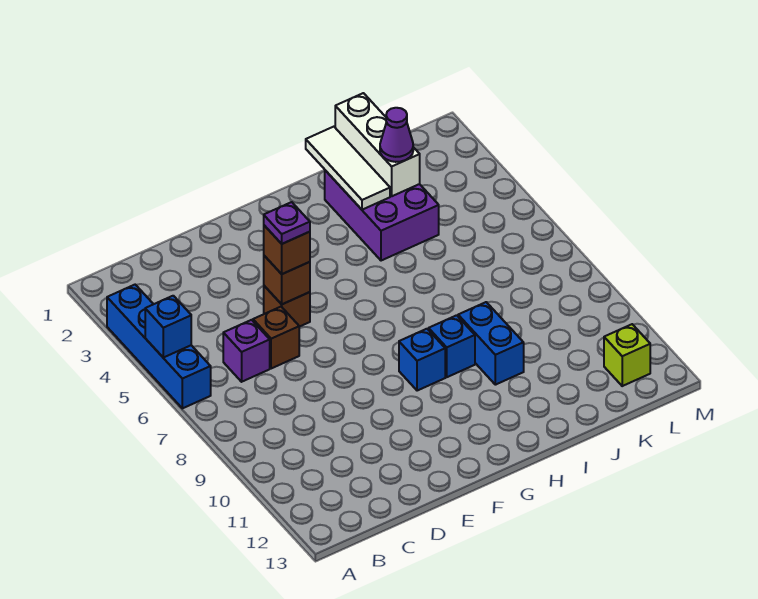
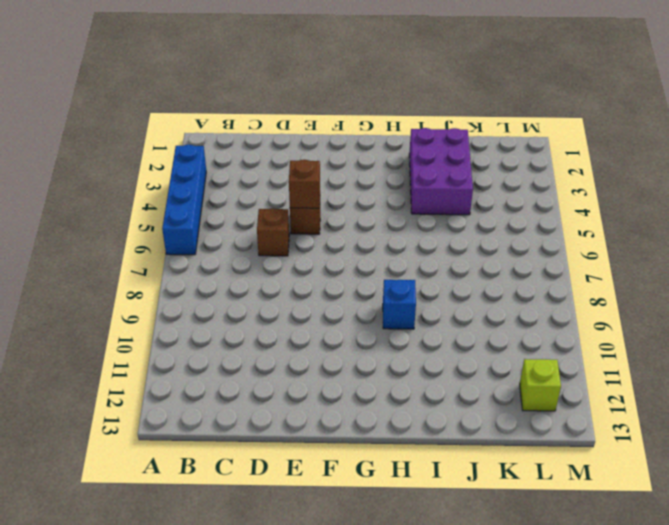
none -> purple 1x1 brick [223,320,270,382]
none -> blue 1x1 brick [399,329,445,391]
none -> blue 1x2 brick [458,302,524,385]

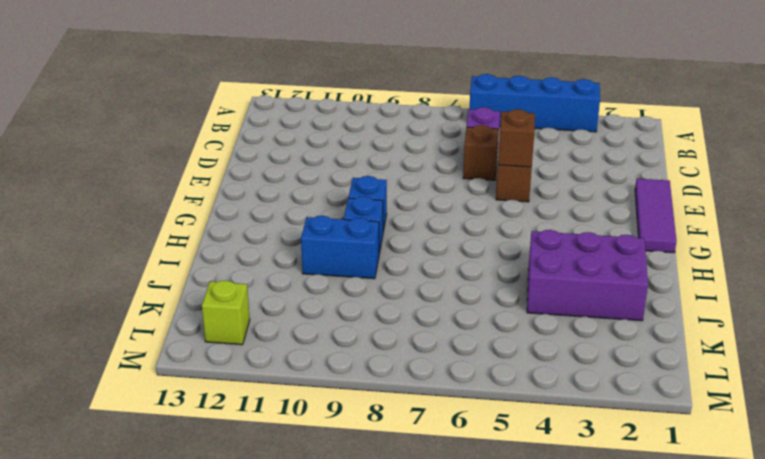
purple 1x3 tile [635,179,677,253] -> none
none -> blue 1x1 brick [145,296,191,358]
none -> white 1x3 tile [306,127,390,210]
none -> white 1x3 brick [335,93,420,196]

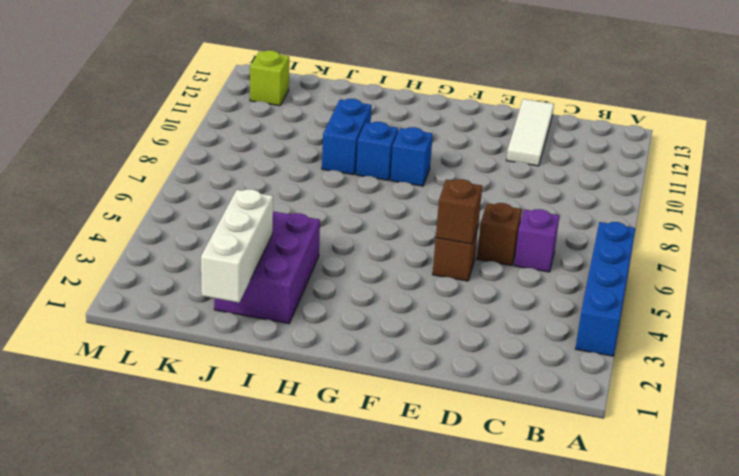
white 1x3 tile [506,99,554,166] -> white 1x3 tile moved to [306,127,390,210]
none -> blue 1x1 brick [145,296,191,358]
none -> brown 1x1 brick [264,225,310,274]
none -> purple 1x1 cone [380,108,413,162]

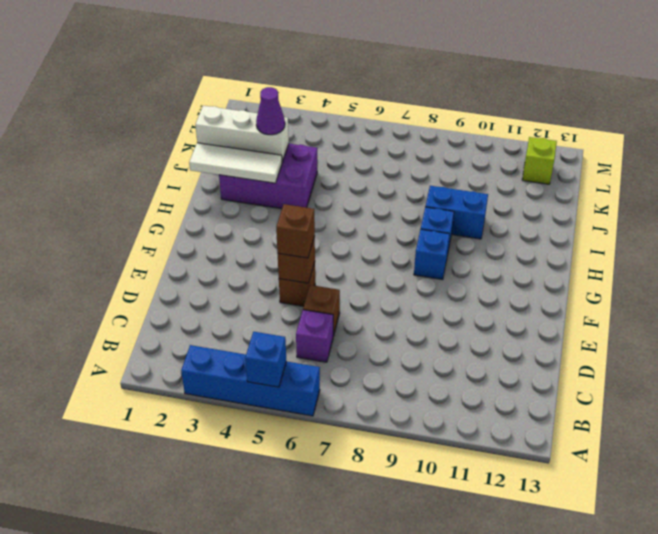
none -> purple 1x1 plate [264,202,310,244]

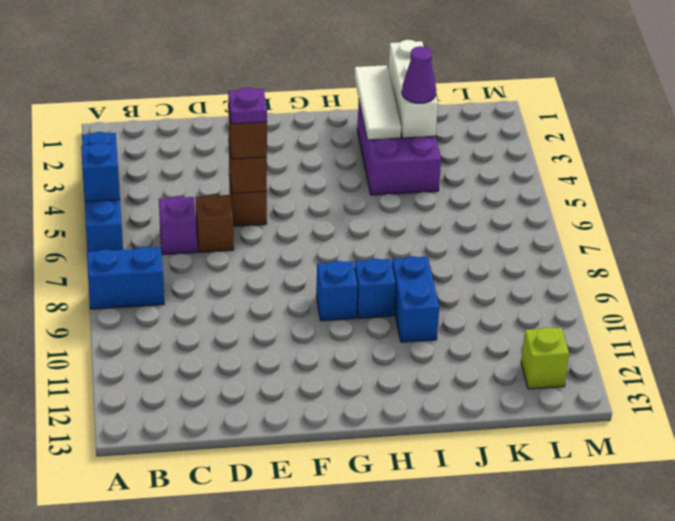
blue 1x2 brick [87,247,164,309] -> none

